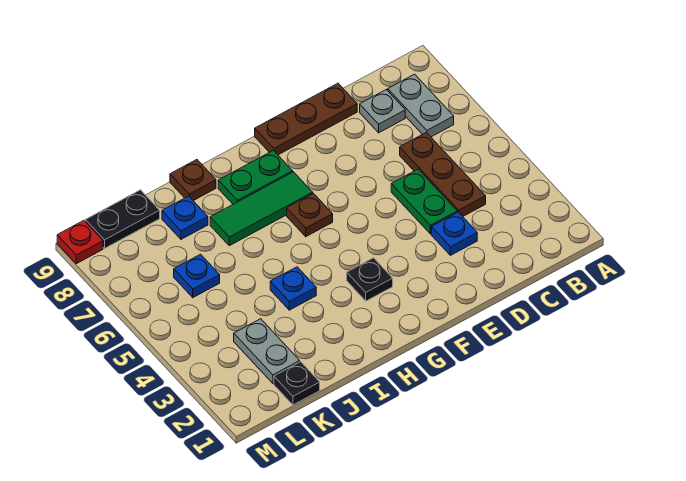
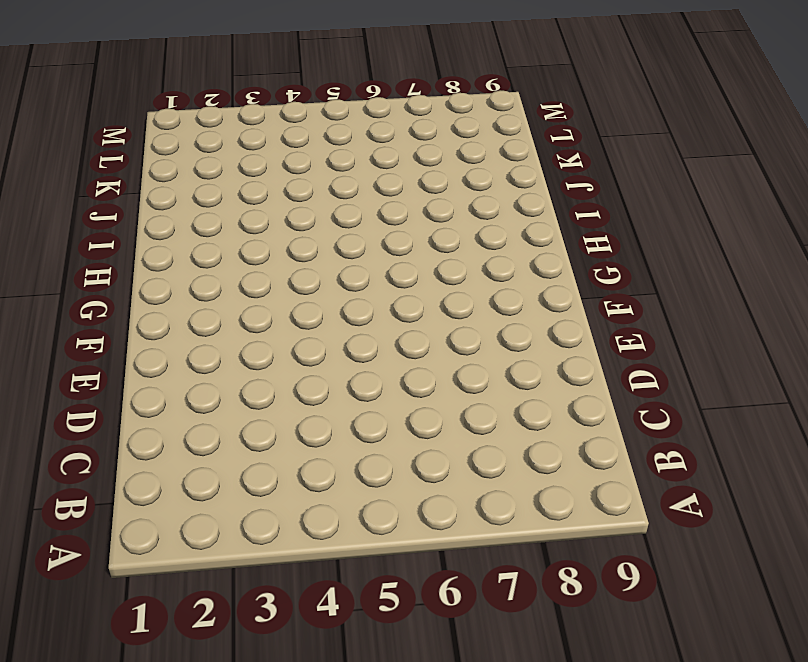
none -> grey 1x2 plate [388,74,454,137]
none -> brown 1x3 plate [400,132,486,216]
none -> grey 1x1 plate [360,89,405,133]

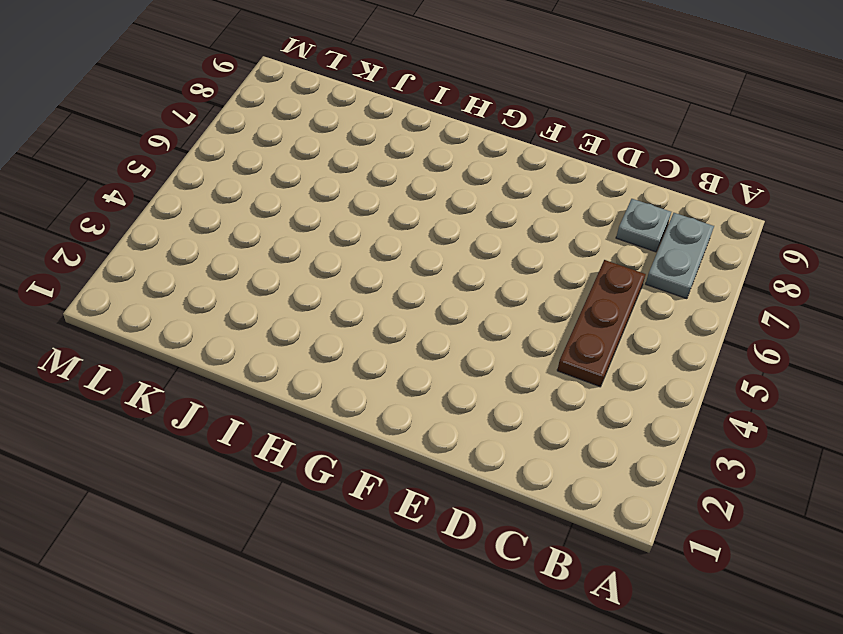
none -> blue 1x1 plate [431,212,477,255]
none -> green 1x2 plate [391,169,457,234]
none -> brown 1x3 plate [255,83,357,155]

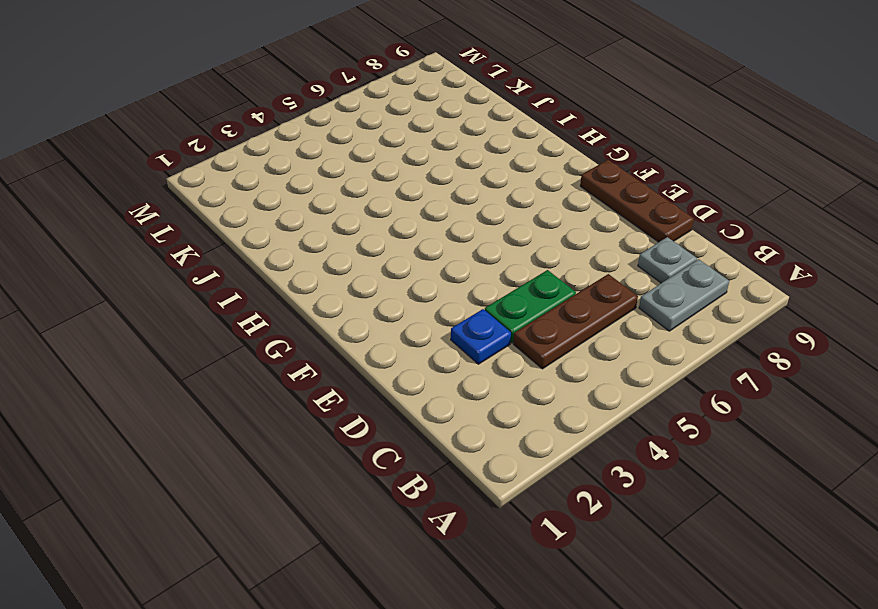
none -> black 1x1 plate [347,258,393,301]
none -> brown 1x1 plate [287,193,333,237]
none -> green 1x3 tile [210,172,313,246]

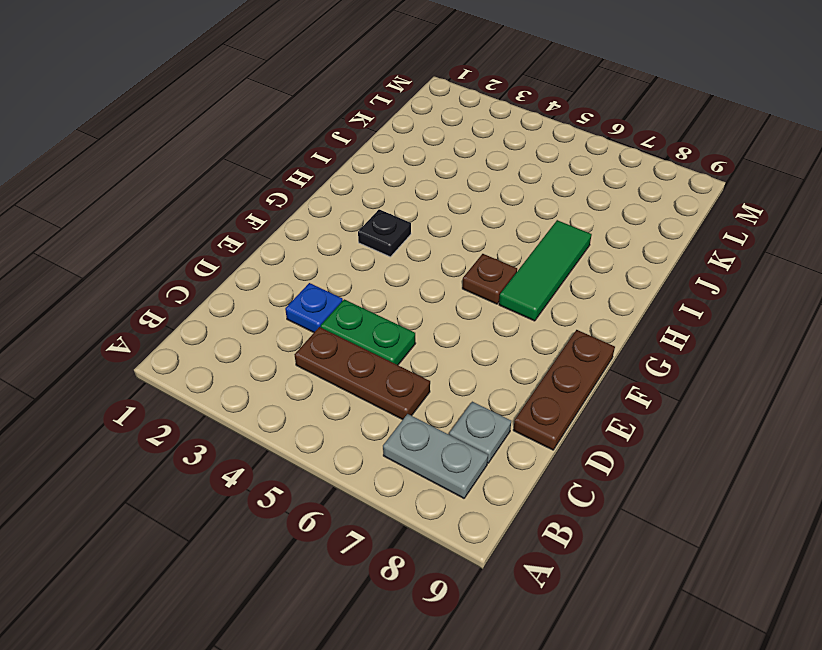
none -> green 1x2 plate [218,150,293,204]
none -> blue 1x1 plate [270,267,316,310]
none -> brown 1x1 plate [170,160,216,201]

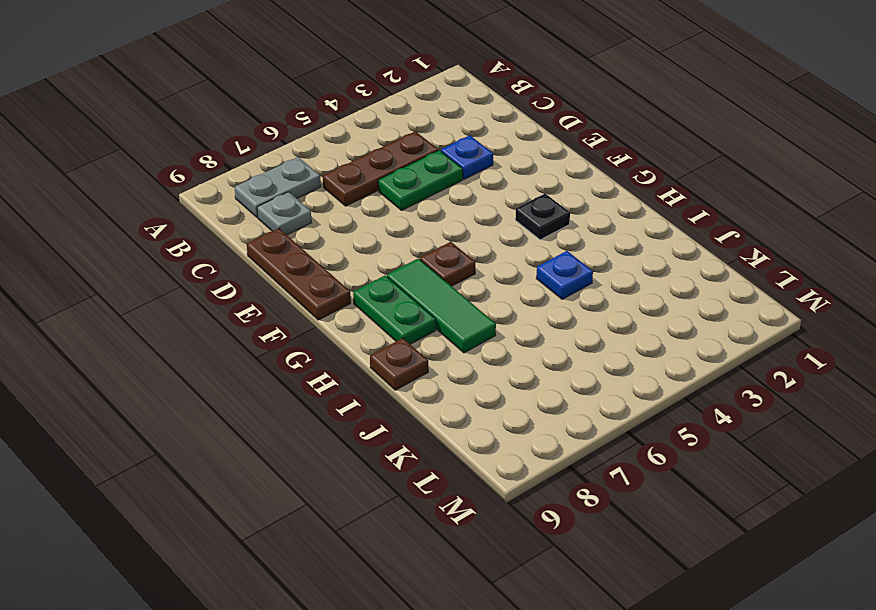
none -> blue 1x1 plate [162,196,208,239]
none -> black 1x1 plate [274,362,320,405]
none -> grey 1x2 plate [234,319,300,383]

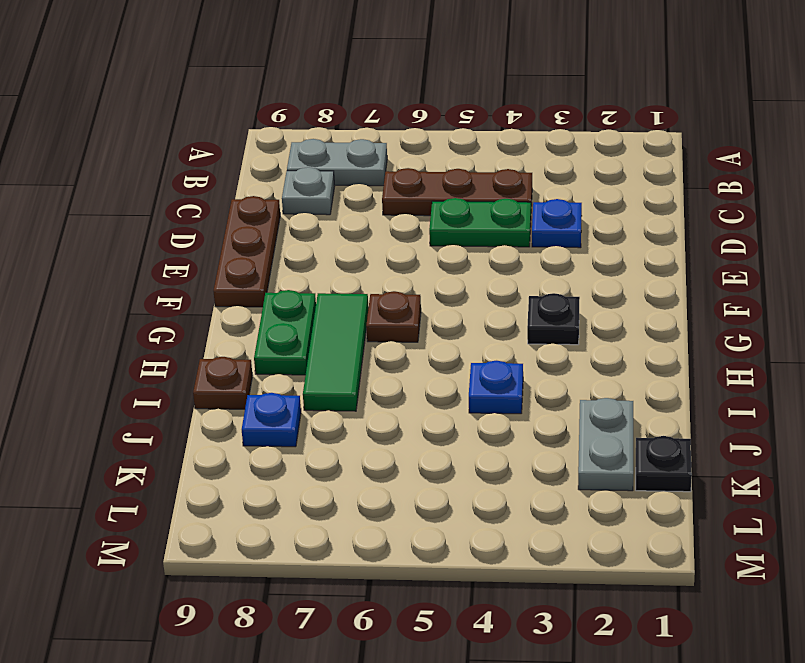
grey 1x2 plate [578,398,633,491] -> grey 1x2 plate turned to [234,319,300,383]
none -> blue 1x1 plate [174,254,220,298]
none -> black 1x2 plate [85,190,160,248]
none -> red 1x1 plate [57,221,103,264]

